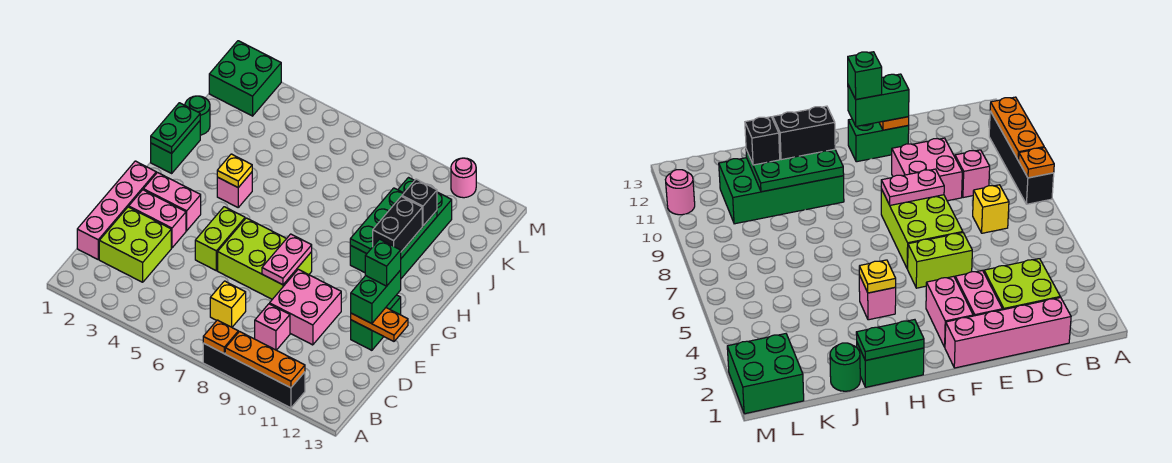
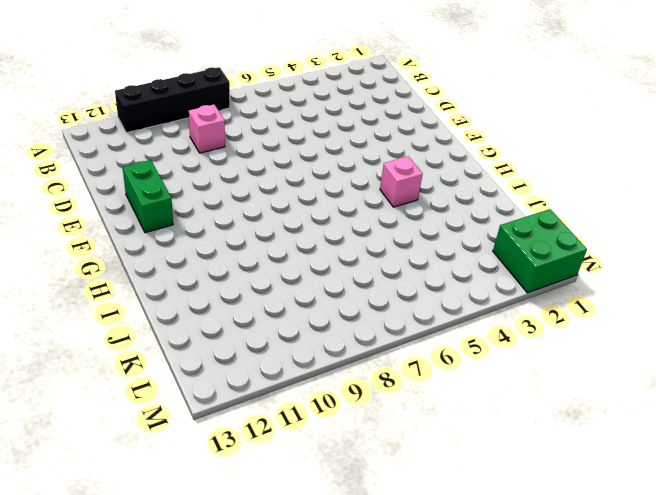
none -> pink 1x4 brick [77,161,156,259]
none -> lime 2x2 brick [99,207,171,282]
none -> yellow 1x1 brick [210,281,246,327]

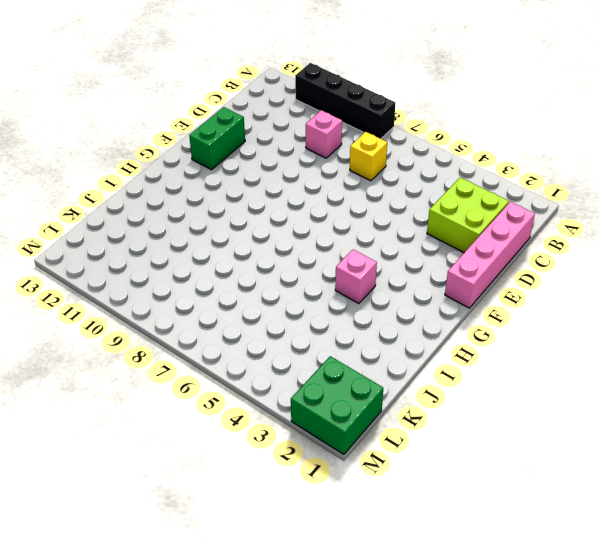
none -> pink 2x2 brick [270,269,341,345]
none -> pink 1x2 brick [129,190,186,248]
none -> lime 1x2 brick [195,207,245,271]

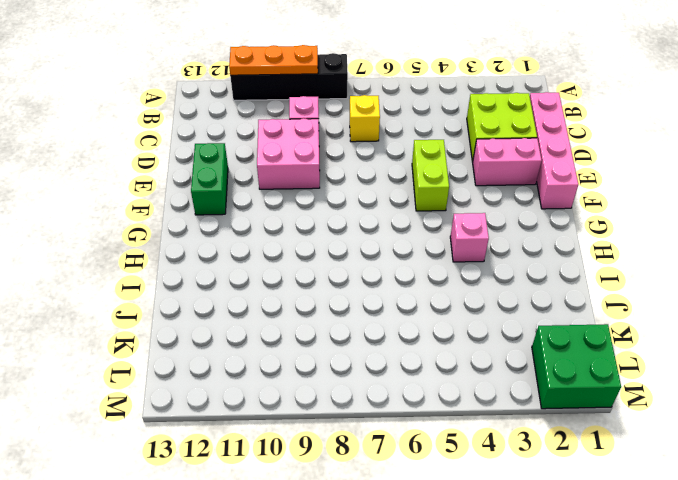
none -> lime 2x3 brick [218,218,312,299]
none -> pink 1x2 brick [143,173,201,231]
none -> green 1x2 brick [151,121,200,173]

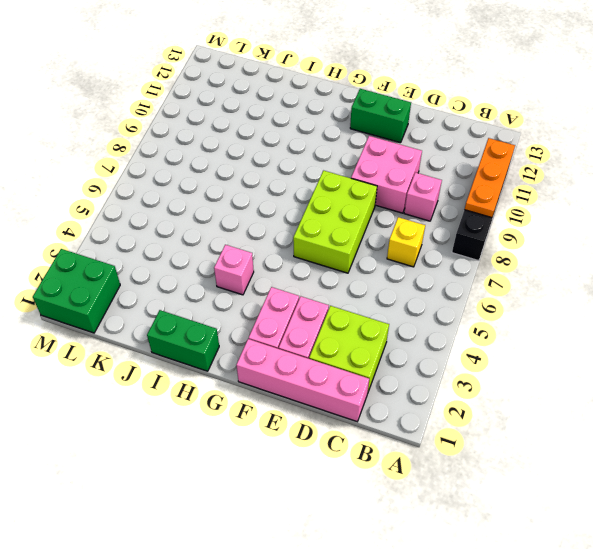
none -> lime 1x2 brick [195,207,245,271]
none -> green 2x4 brick [350,178,452,278]
none -> green 1x1 round brick [185,96,210,135]

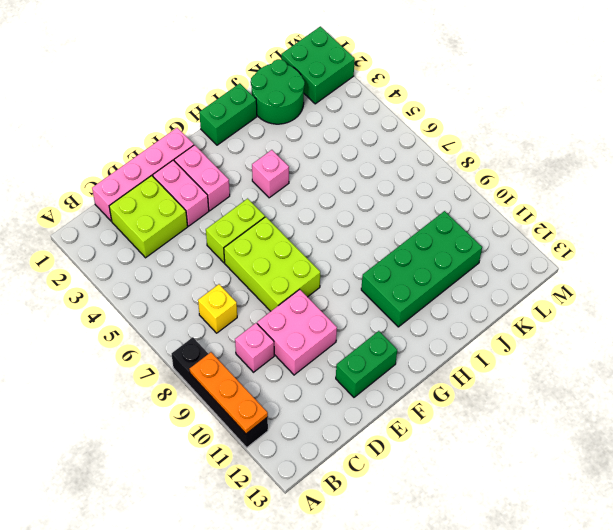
green 2x2 round brick [251,59,305,124] -> green 1x1 round brick [185,96,210,135]
none -> pink 1x1 round brick [451,158,476,198]
none -> orange 1x1 plate [203,320,238,353]
none -> pink 1x2 plate [262,234,312,285]

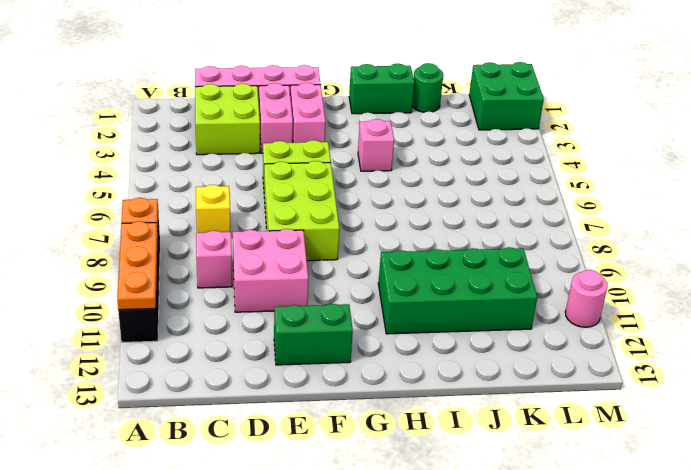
none -> pink 1x2 plate [262,234,312,285]
none -> orange 1x2 plate [351,308,408,341]
none -> green 1x2 plate [151,103,200,153]

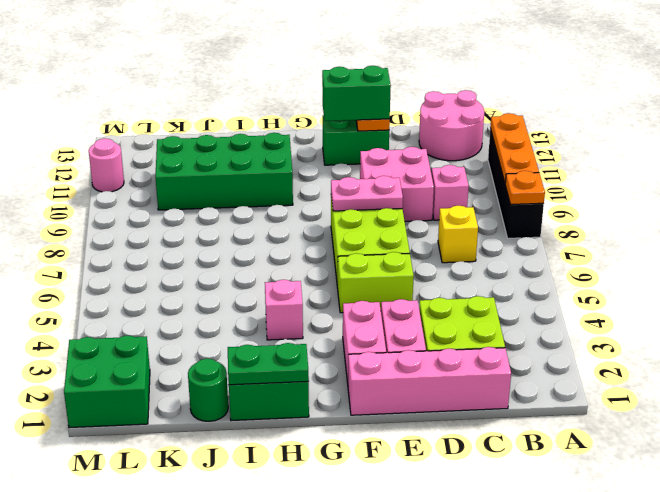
pink 2x2 round brick [419,90,484,161] -> none
none -> yellow 1x1 plate [217,154,252,187]
none -> green 2x3 plate [350,188,437,258]
none -> black 1x2 brick [373,196,422,252]

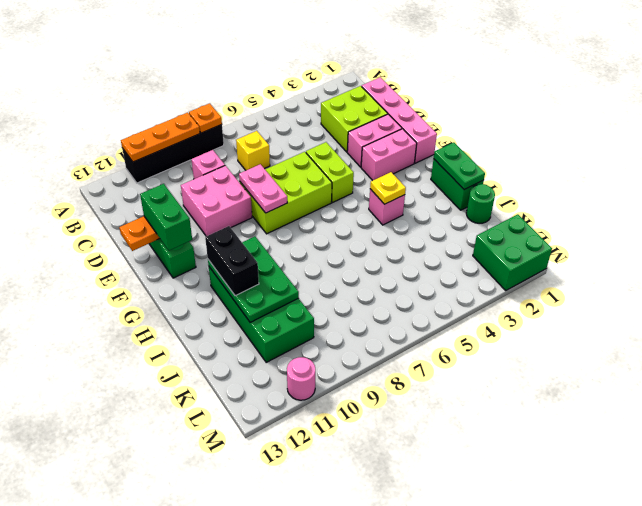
none -> black 1x1 brick [402,179,437,226]
none -> green 1x1 brick [365,239,401,286]

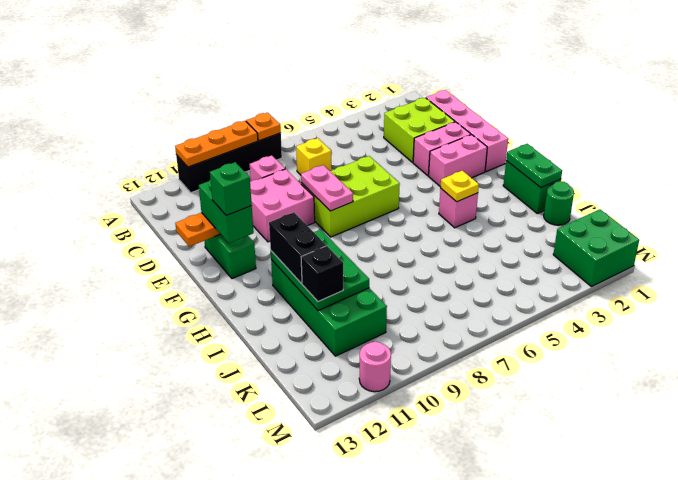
none -> lime 1x2 brick [195,207,245,271]

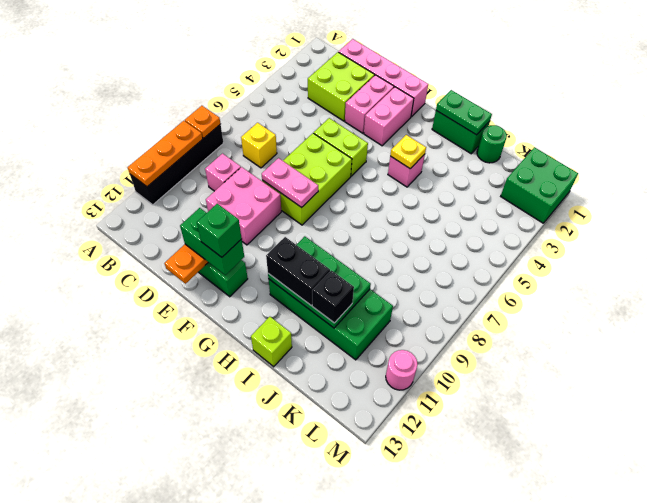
lime 1x1 brick [251,317,292,367] -> none

